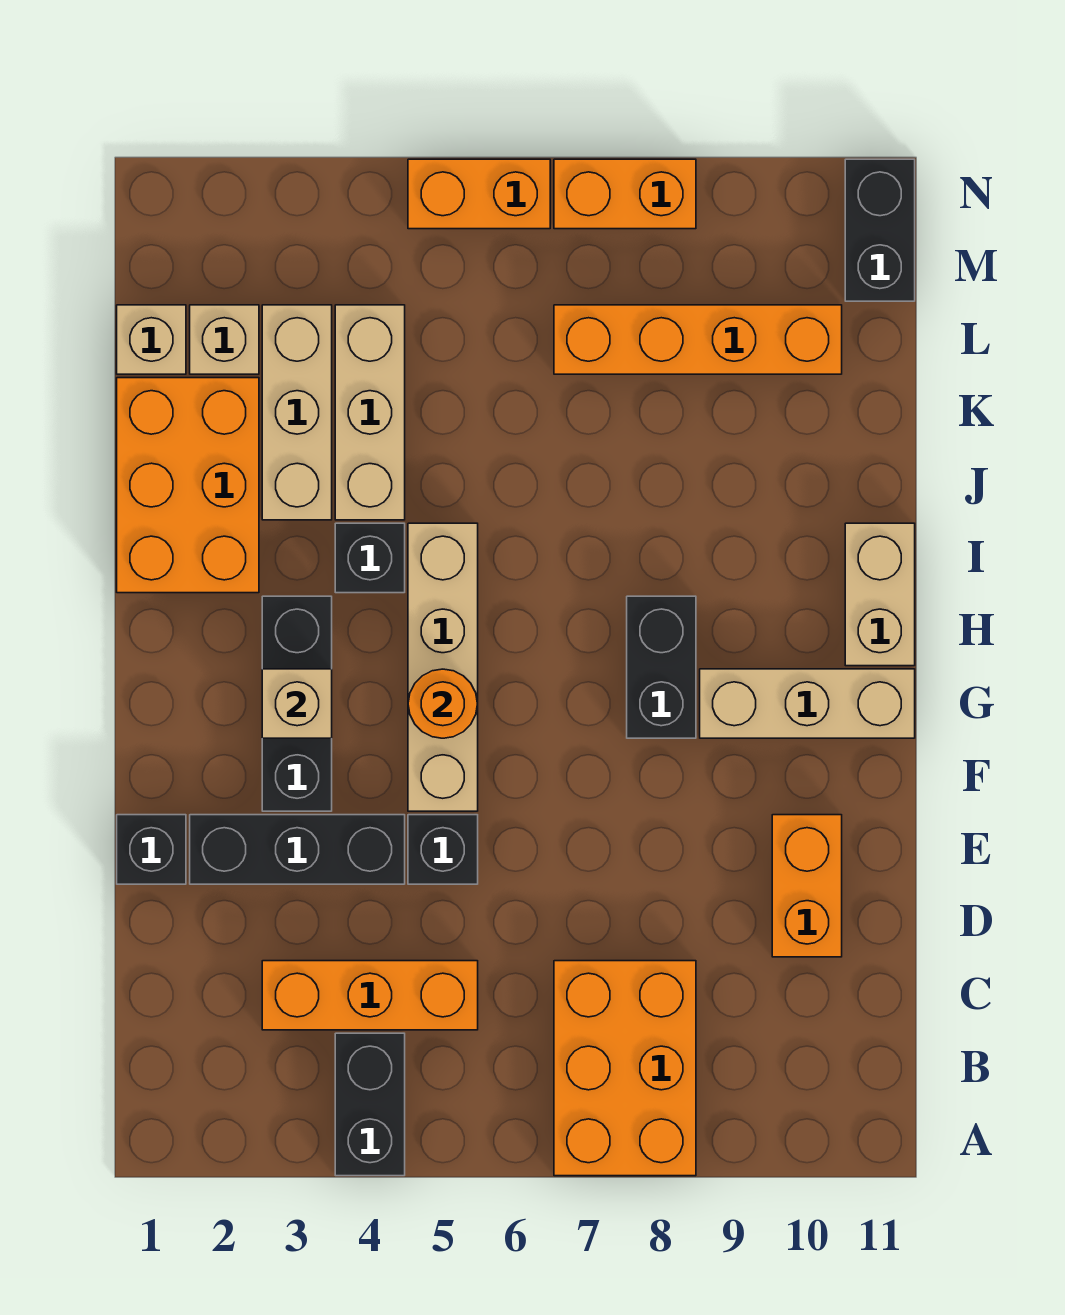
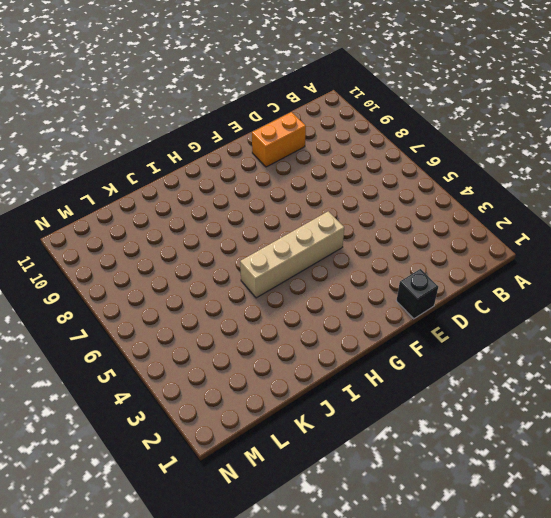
none -> black 1x2 brick [335,1033,405,1176]
none -> orange 2x3 brick [554,961,696,1176]
none -> orange 1x3 brick [262,961,478,1030]

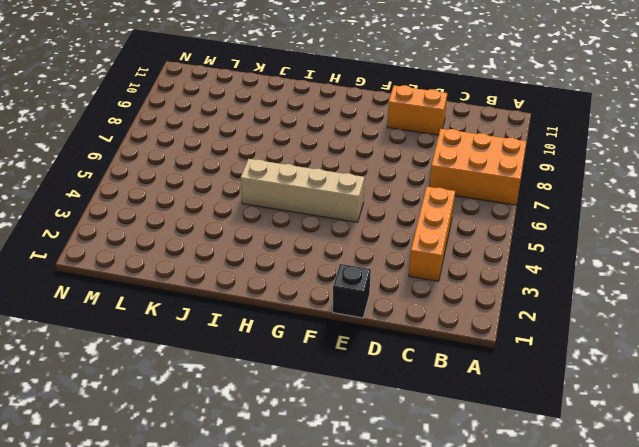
none -> black 1x2 brick [335,1033,405,1176]
none -> black 1x3 brick [190,815,405,884]
none -> black 1x1 brick [408,815,478,884]

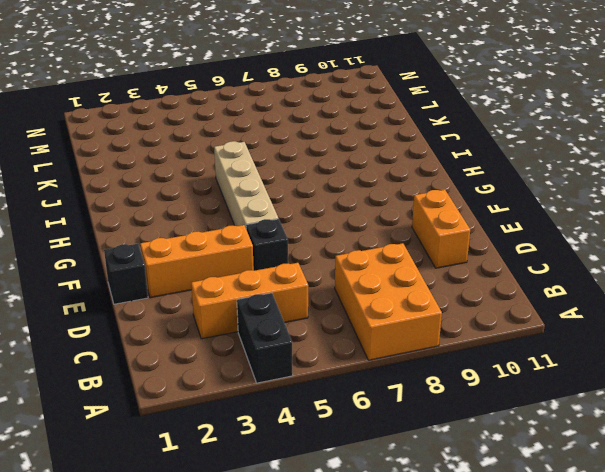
orange 1x3 brick [140,225,254,298] -> black 1x3 brick [190,815,405,884]
none -> black 1x3 brick [262,596,332,811]
none -> black 1x2 brick [627,596,696,738]
none -> tan 1x3 brick [700,669,915,738]

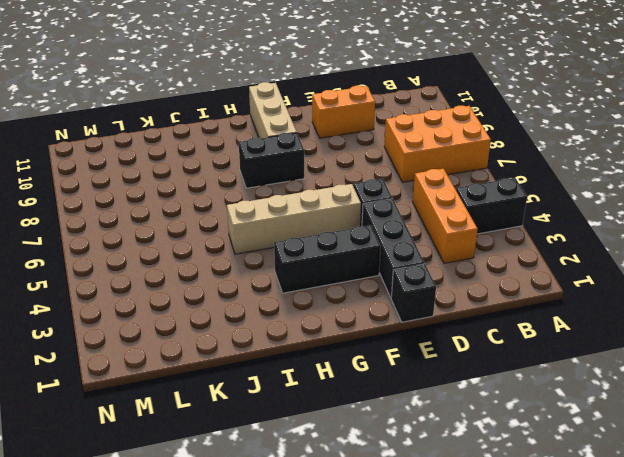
none -> tan 1x2 brick [845,523,915,666]
none -> orange 2x3 brick [117,378,259,593]
none -> black 1x1 brick [335,523,405,593]

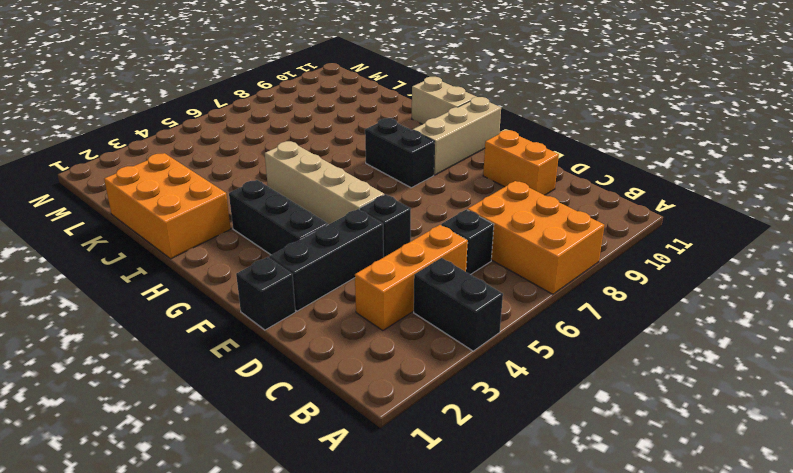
black 1x1 brick [441,210,494,275] -> black 1x1 brick moved to [335,523,405,593]
none -> tan 1x3 brick [262,305,332,520]
none -> tan 1x3 brick [335,305,405,520]
none -> tan 1x1 brick [117,305,186,374]

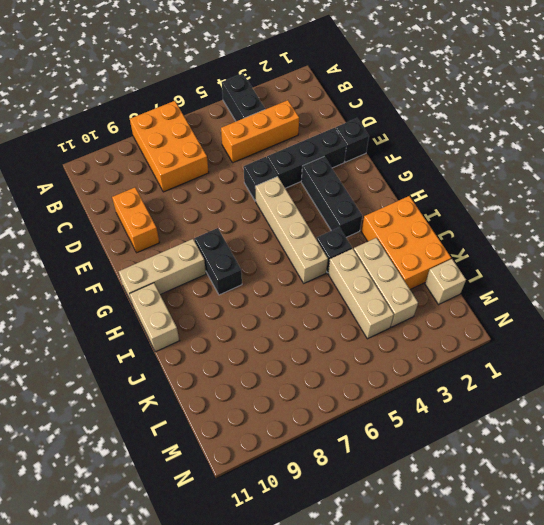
none -> tan 1x1 brick [190,305,259,374]
none -> orange 1x4 brick [554,305,842,374]
none -> black 1x2 brick [845,159,915,301]

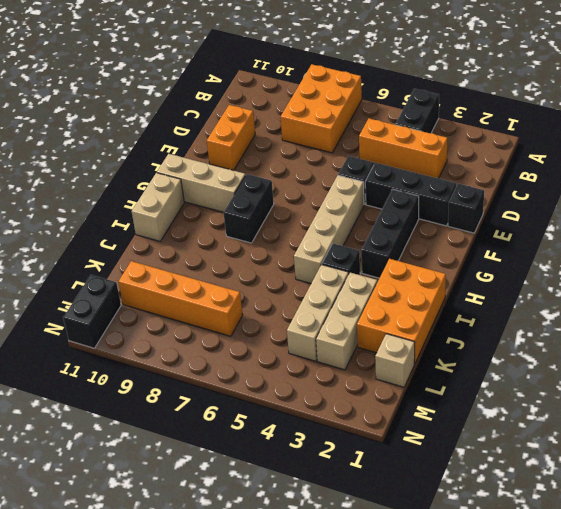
none -> tan 1x1 brick [190,305,259,374]
none -> orange 1x2 brick [408,159,550,229]
none -> orange 1x2 brick [554,159,696,229]

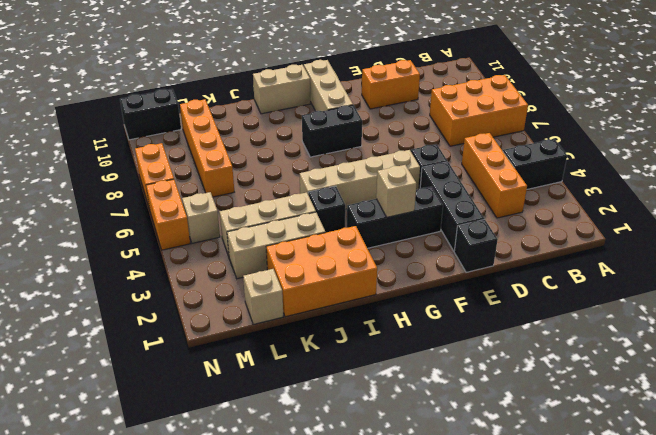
tan 1x1 brick [182,192,220,243] -> tan 1x1 brick moved to [190,305,259,374]
none -> orange 1x1 round brick [408,669,478,738]

